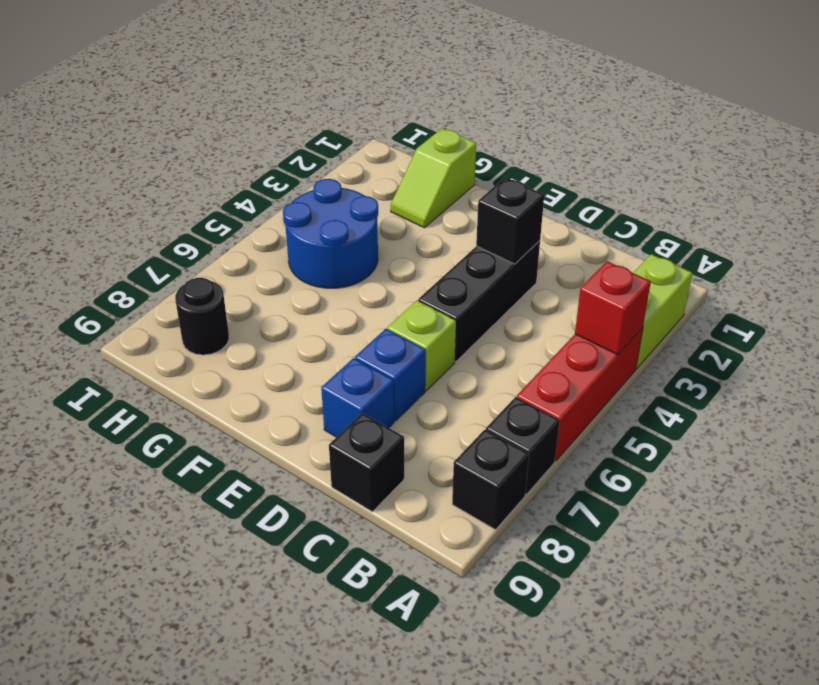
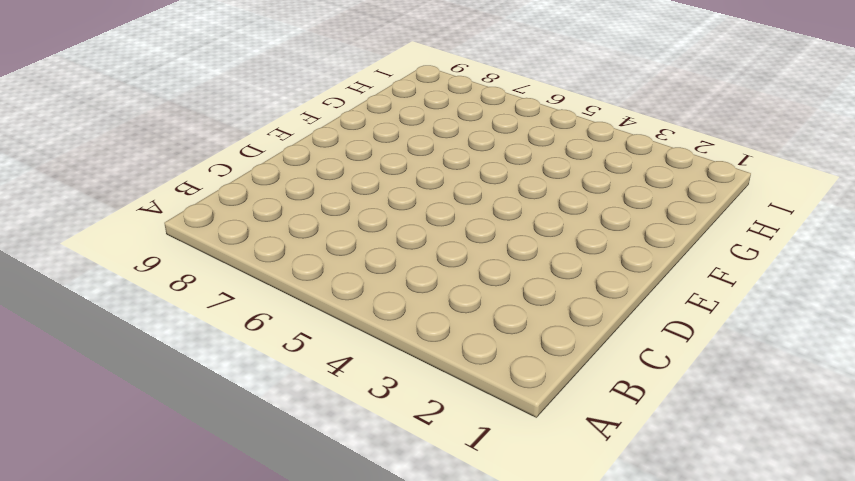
none -> lime 1x2 brick [633,254,692,369]
none -> red 1x3 brick [517,328,643,461]
none -> black 1x1 brick [486,397,560,495]

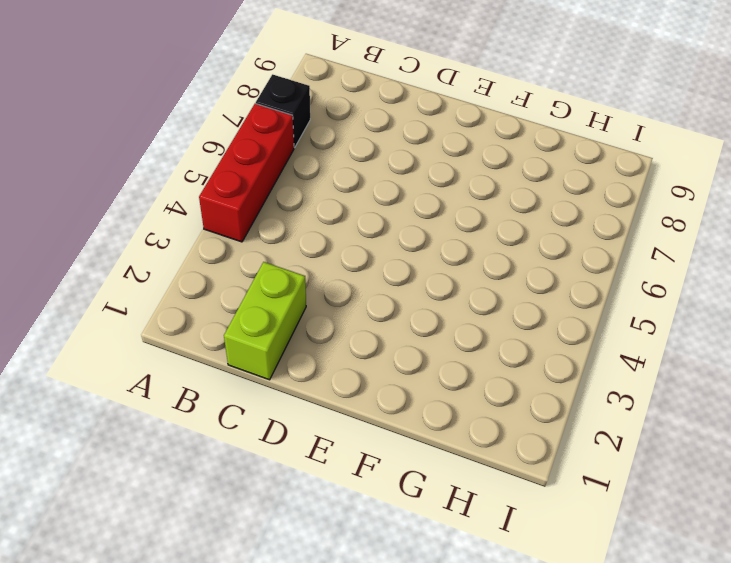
lime 1x2 brick [224,262,306,380] -> lime 1x2 brick moved to [633,254,692,369]
none -> black 1x1 brick [452,430,529,530]
none -> black 1x1 brick [329,413,404,512]
none -> black 1x3 brick [418,241,540,362]

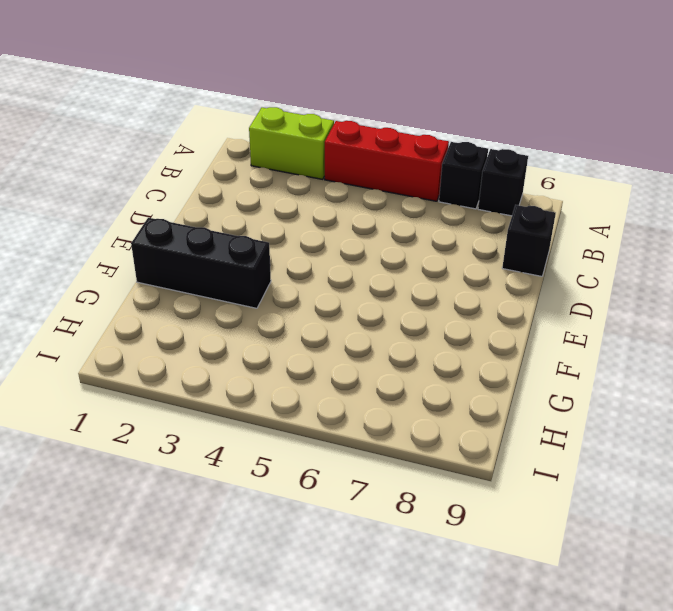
black 1x3 brick [131,218,271,308] -> black 1x3 brick moved to [418,241,540,362]
none -> lime 1x1 brick [387,301,456,391]
none -> blue 1x1 brick [355,329,426,421]
none -> blue 1x1 brick [321,358,394,437]

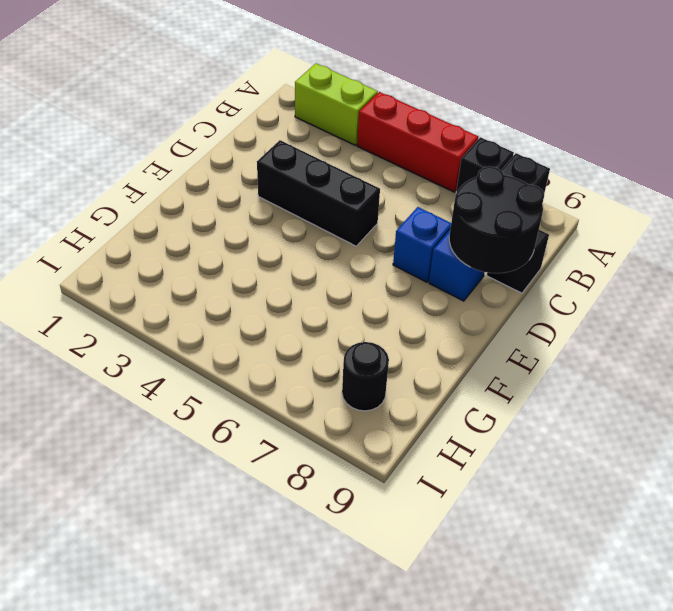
black 2x2 round brick [449,167,544,273] -> none
none -> lime 1x1 brick [387,301,456,391]
none -> lime 1x2 slope [391,128,476,228]
none -> blue 2x2 round brick [283,179,378,288]

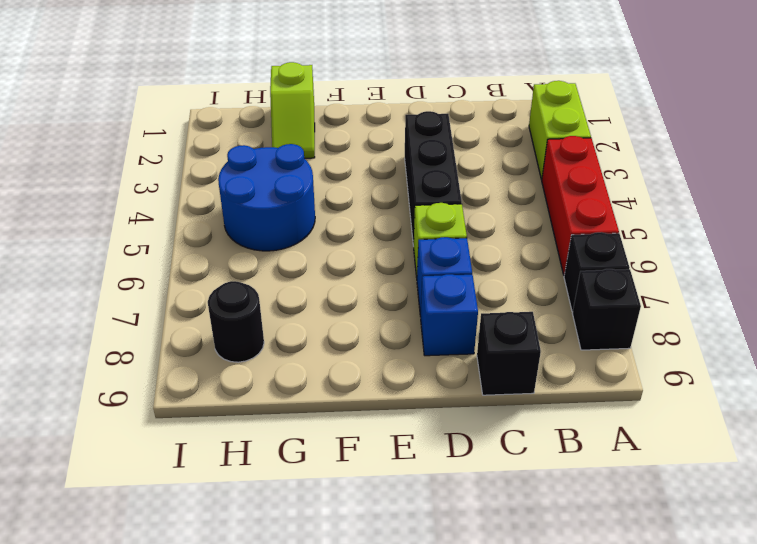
none -> red 1x1 brick [575,261,651,355]
none -> black 1x1 brick [476,177,544,264]

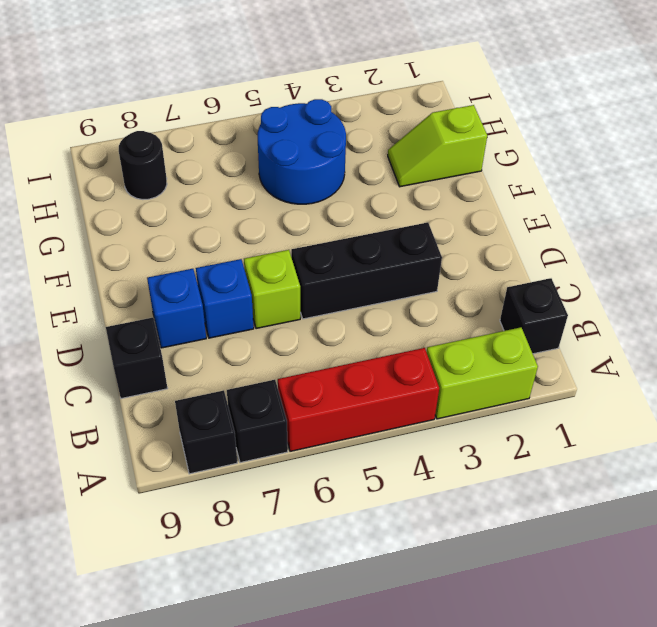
black 1x1 brick [500,278,568,354] -> black 1x1 brick moved to [476,177,544,264]
none -> red 1x1 brick [575,261,651,355]

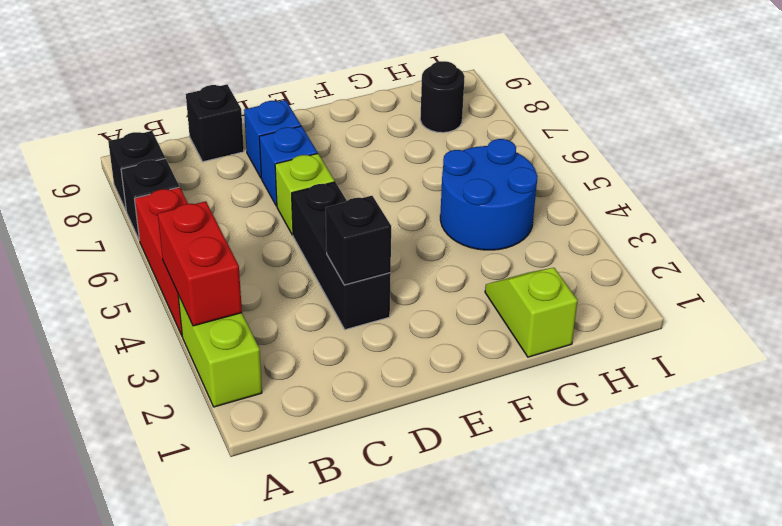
red 1x2 brick [158,201,242,326] -> red 1x1 brick [575,261,651,355]

